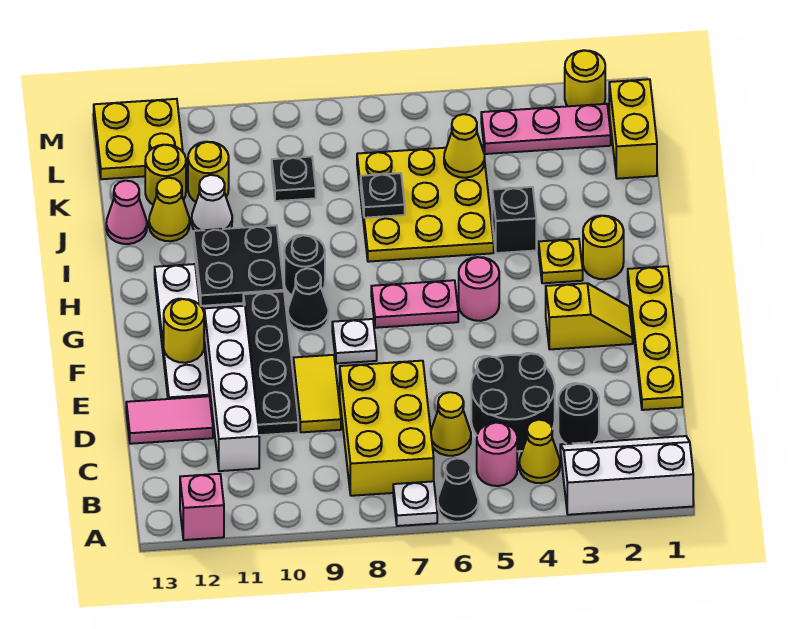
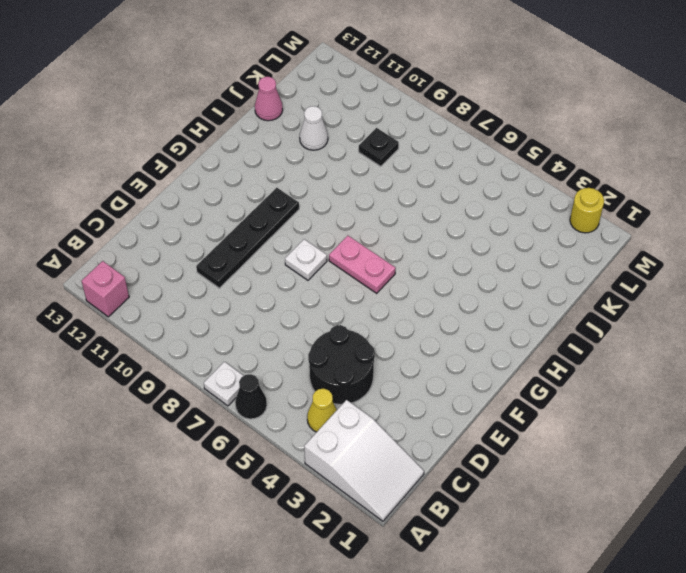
white 2x3 slope [304,400,424,521] -> white 2x3 slope turned to [560,436,693,515]
none -> pink 1x1 round brick [477,422,517,486]
none -> yellow 2x3 brick [340,361,434,496]
none -> black 1x1 round brick [558,384,599,444]
none -> yellow 1x1 cone [431,392,471,456]

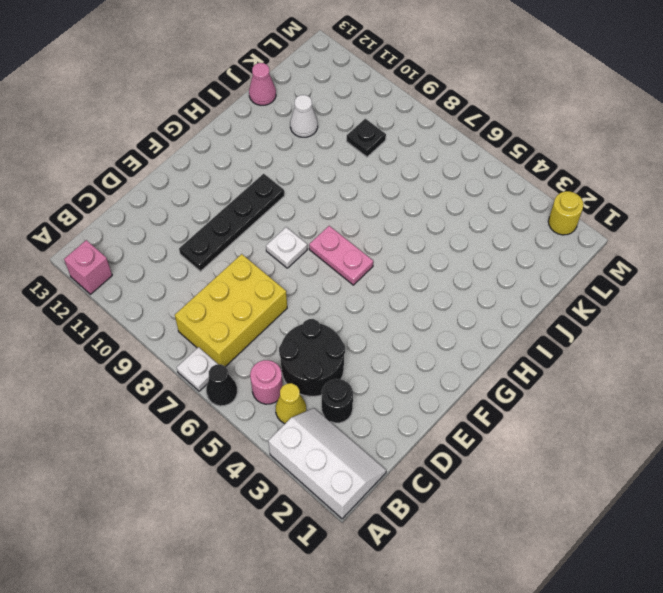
none -> yellow 1x1 cone [431,392,471,456]
none -> white 1x4 brick [204,306,259,471]
none -> yellow 1x4 plate [628,266,682,410]
none -> yellow 1x2 tile [293,355,341,432]

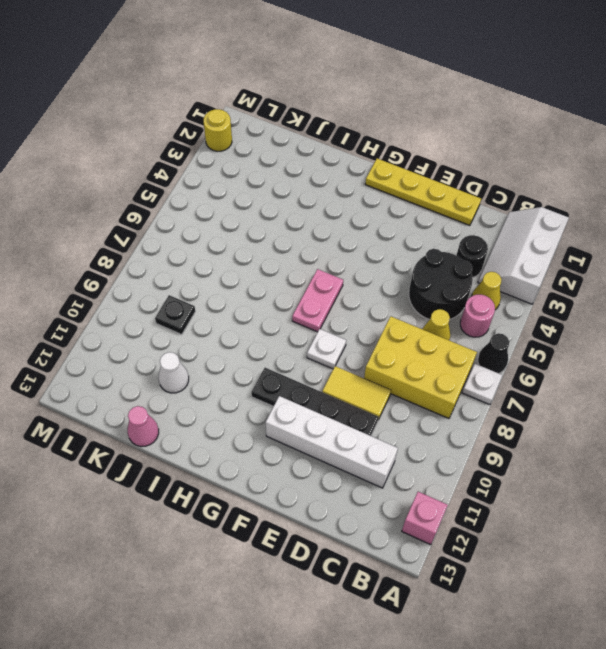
none -> pink 1x2 tile [126,396,213,444]
none -> white 1x4 plate [155,264,209,399]
none -> yellow 1x2 slope [546,283,633,349]
none -> pink 1x1 round brick [459,257,499,321]

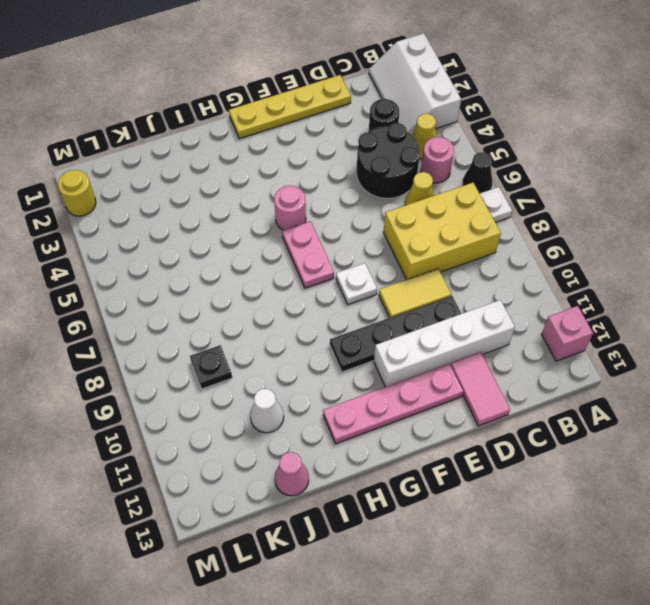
pink 1x4 plate [323,363,463,444] -> white 1x4 plate [155,264,209,399]
none -> yellow 1x2 slope [546,283,633,349]
none -> black 1x1 cone [288,268,329,332]
none -> yellow 1x1 round brick [583,216,624,279]
none -> yellow 1x1 plate [539,239,583,283]

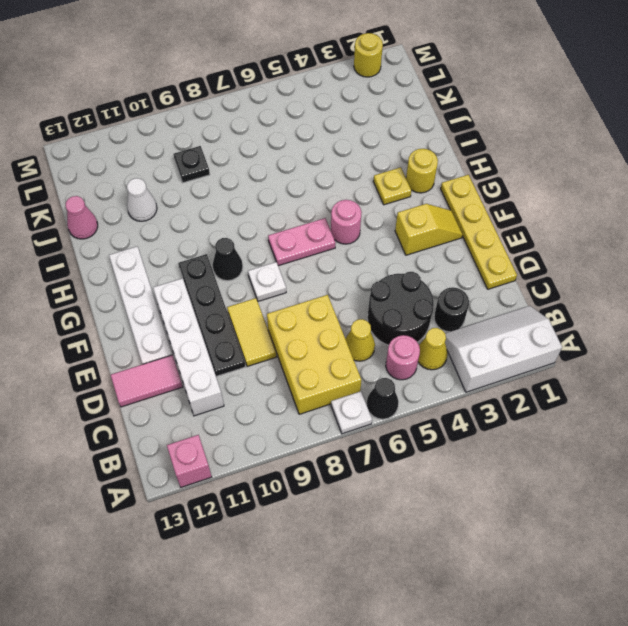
none -> black 1x1 round brick [284,235,325,295]
none -> black 2x2 plate [194,225,284,306]
none -> black 1x1 brick [492,187,536,253]
none -> yellow 3x3 plate [357,145,494,262]

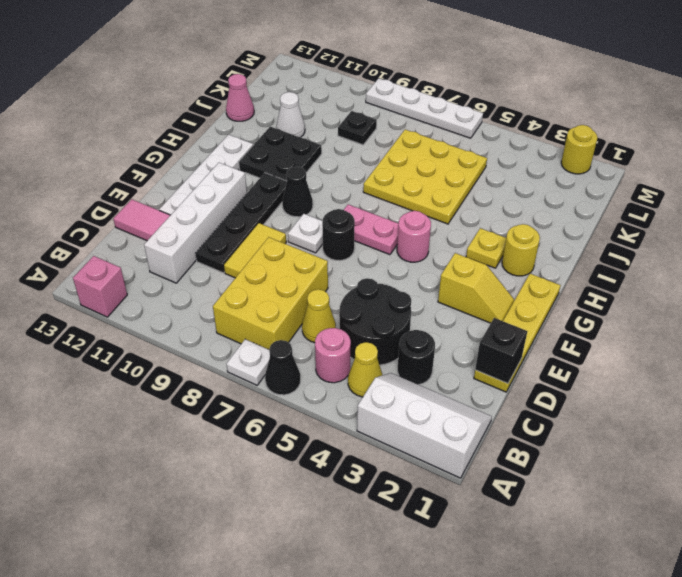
black 1x1 brick [475,318,527,383] -> black 1x1 brick moved to [492,187,536,253]
black 1x1 round brick [322,209,355,260] -> black 1x1 round brick moved to [284,235,325,295]
white 1x4 plate [366,78,483,138] -> none
none -> yellow 1x1 cone [149,178,190,241]
none -> yellow 1x2 brick [609,79,657,179]
none -> yellow 1x1 round brick [188,142,229,202]
none -> yellow 1x1 round brick [145,145,186,205]

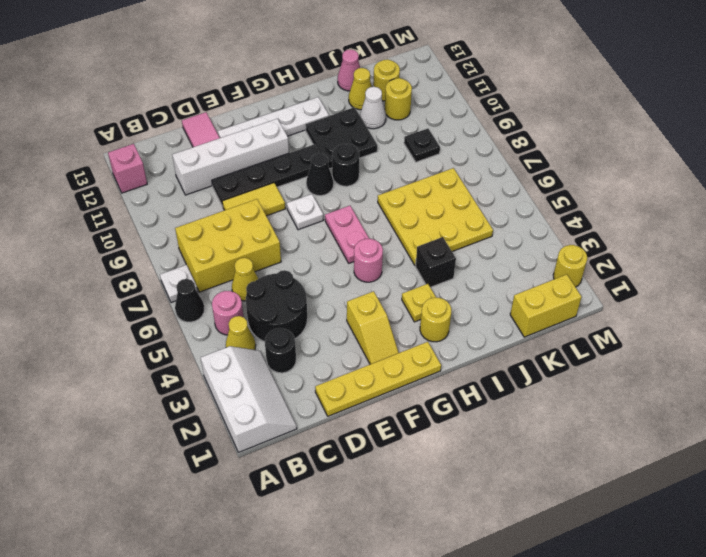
none -> pink 1x3 plate [481,104,611,154]
none -> yellow 2x2 plate [94,99,183,179]
none -> yellow 1x1 round brick [164,299,204,363]
none -> black 1x1 plate [361,173,405,218]

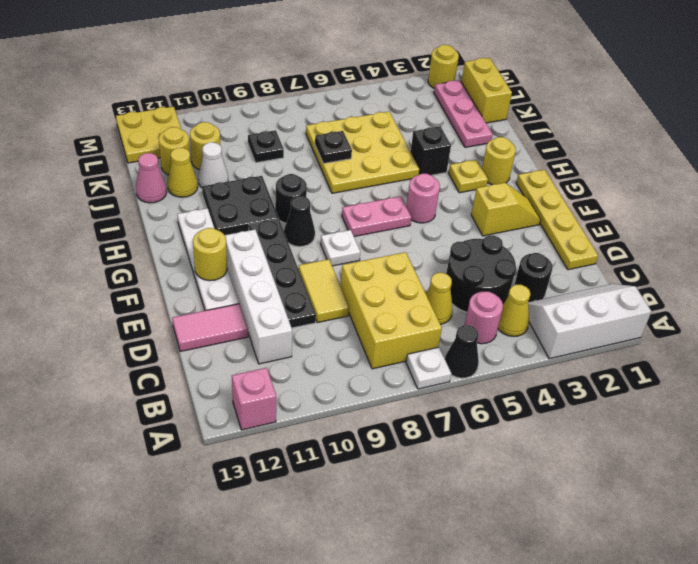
pink 1x3 plate [434,80,493,147] -> pink 1x3 plate turned to [481,104,611,154]
none -> yellow 1x1 cone [444,114,485,178]

